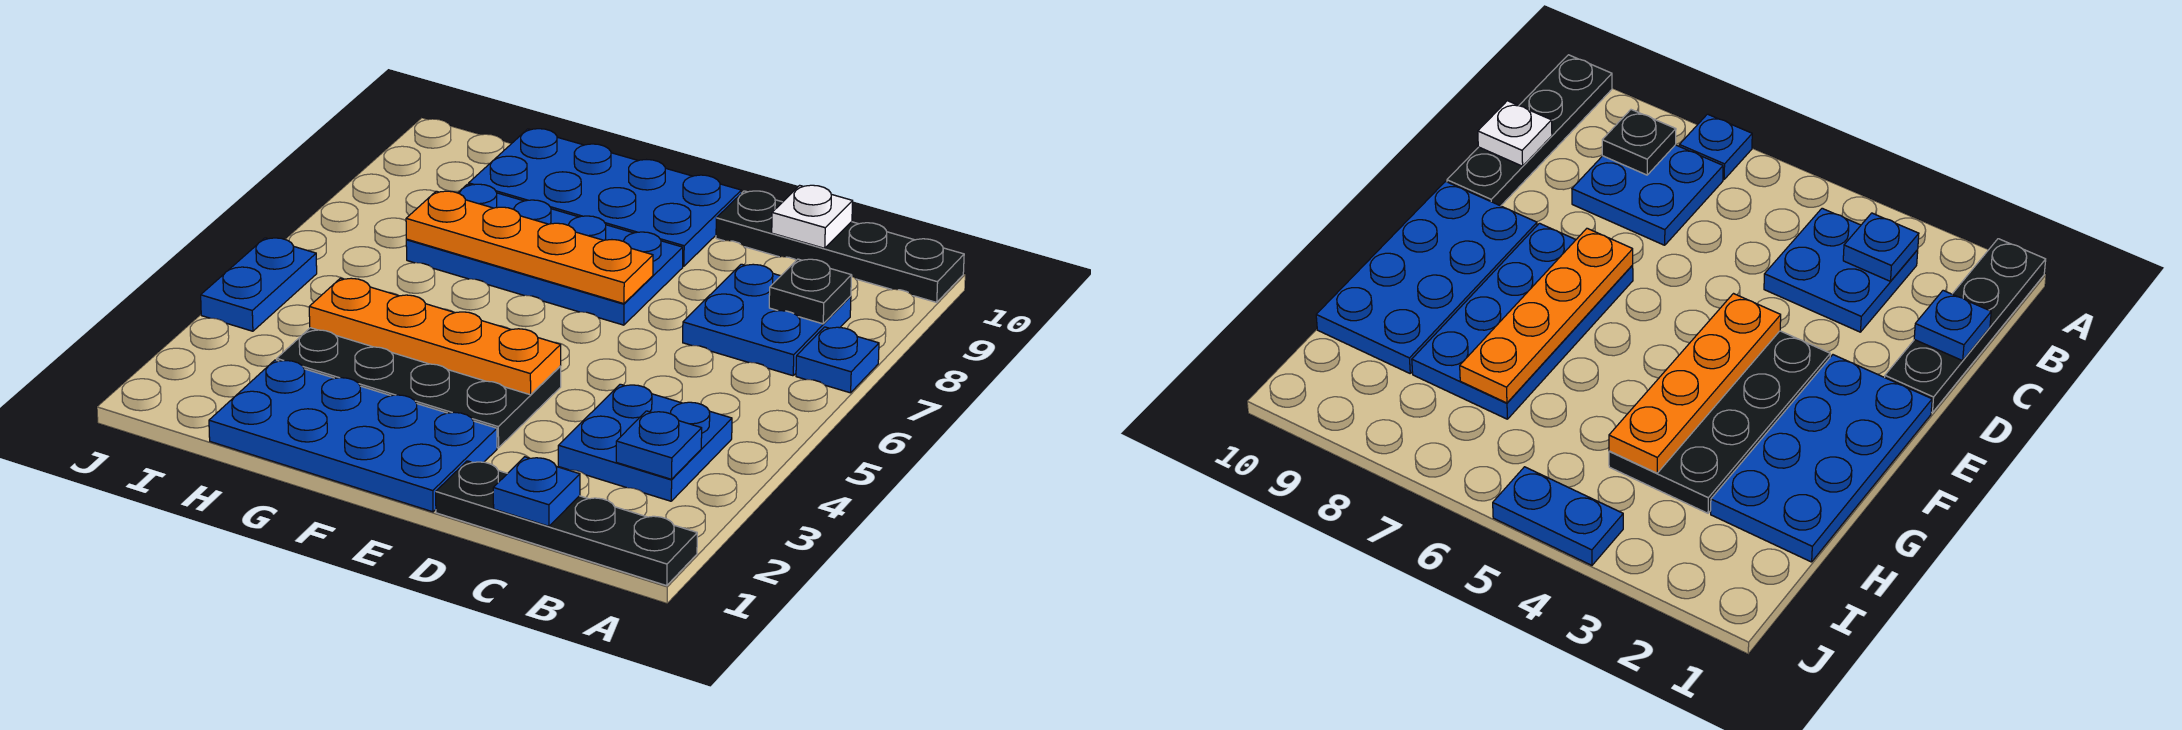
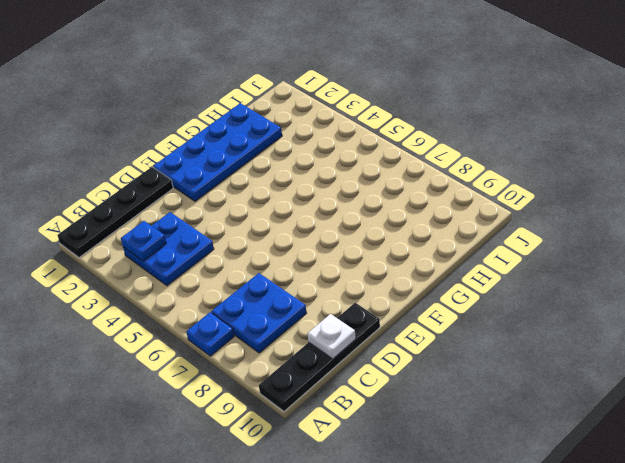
none -> black 2x4 plate [277,328,561,448]
none -> blue 2x4 plate [406,184,683,325]
none -> blue 2x4 plate [469,129,741,266]

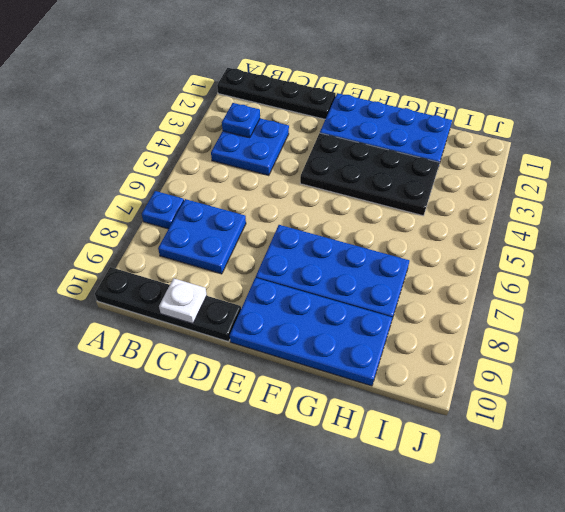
none -> blue 1x2 plate [201,238,317,331]
none -> black 1x1 plate [769,259,852,324]
none -> blue 1x1 plate [493,457,580,526]

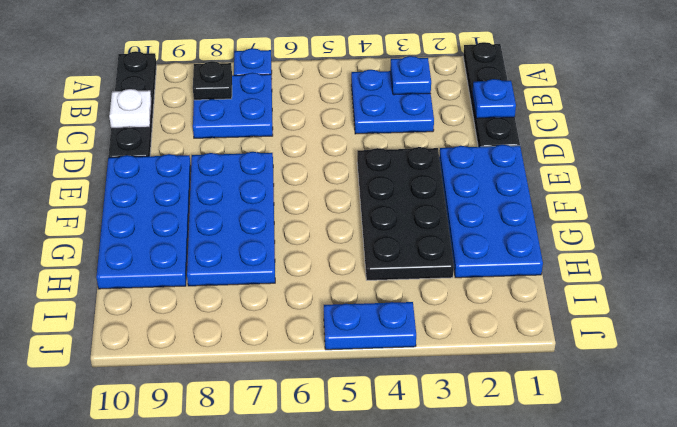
none -> orange 1x4 plate [309,278,561,395]
none -> orange 1x4 plate [406,191,653,304]

